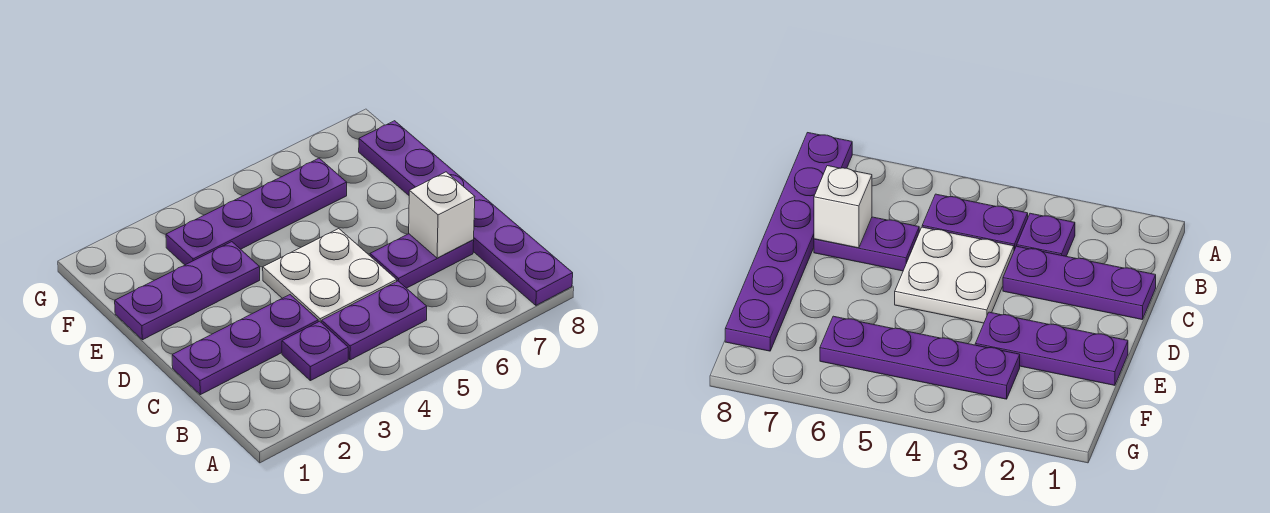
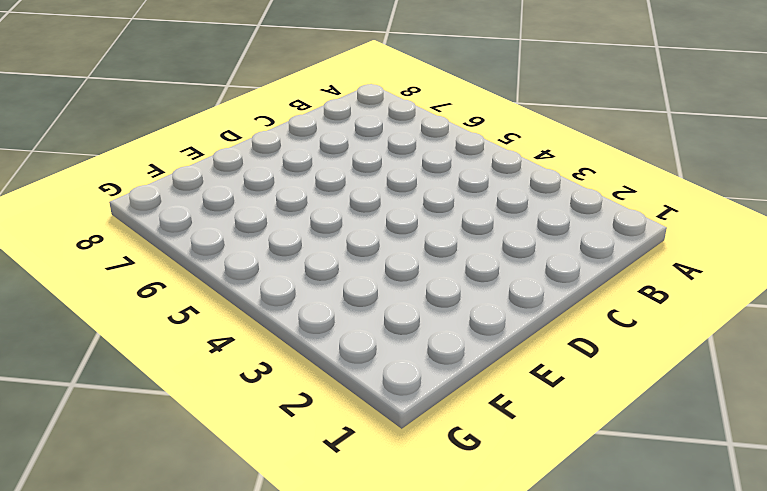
none -> purple 1x6 plate [359,121,573,305]
none -> purple 1x1 plate [282,321,348,381]

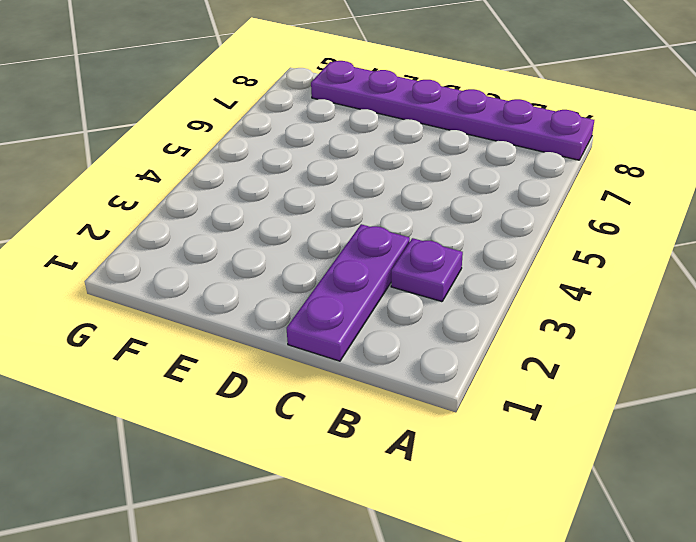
none -> purple 1x2 plate [322,281,427,360]
none -> white 2x2 plate [263,229,397,323]

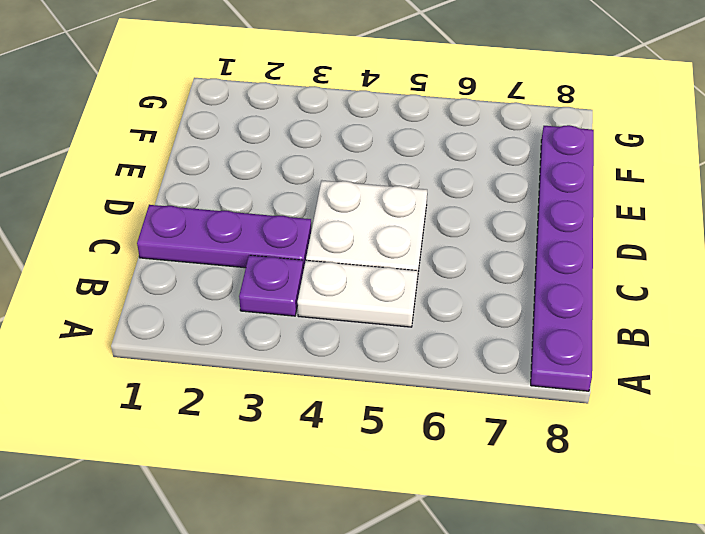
white 1x2 plate [297,260,418,327] -> purple 1x2 plate [322,281,427,360]
none -> purple 1x2 plate [370,234,474,288]
none -> purple 1x3 plate [115,242,260,340]

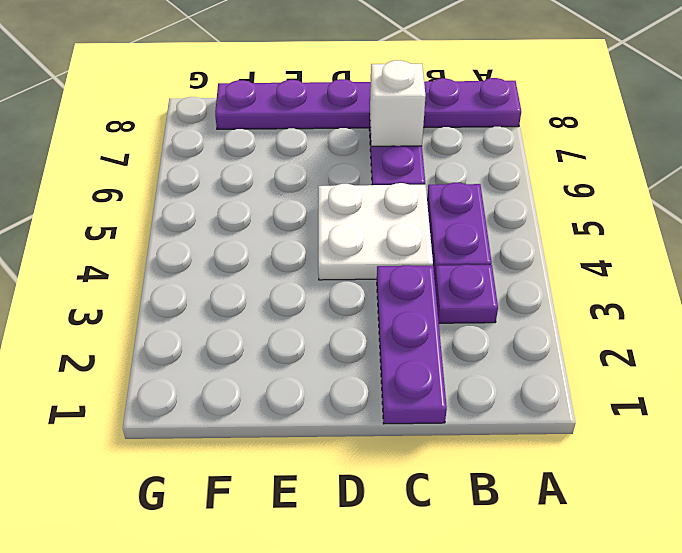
none -> purple 1x3 plate [115,242,260,340]
none -> purple 1x4 plate [166,158,347,265]

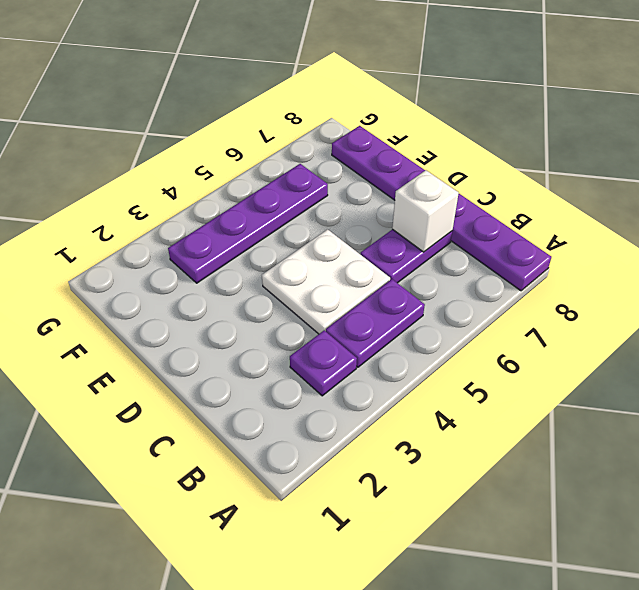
none -> purple 1x3 plate [172,295,318,395]
none -> purple 1x3 plate [115,242,260,340]

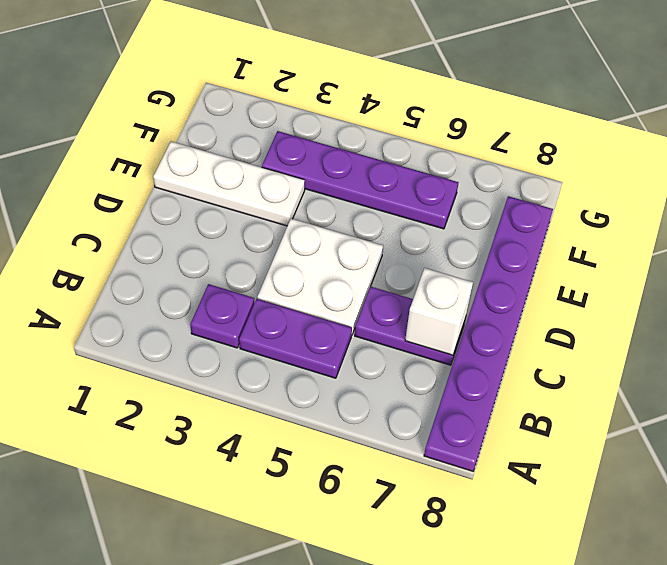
white 1x3 plate [153,141,305,226] -> purple 1x3 plate [115,242,260,340]
none -> purple 1x3 plate [172,295,318,395]

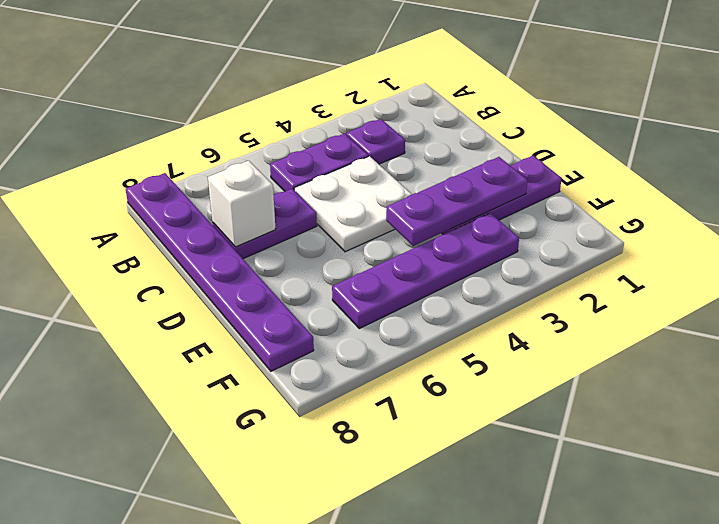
purple 1x3 plate [386,157,527,246] -> purple 1x3 plate moved to [172,295,318,395]

